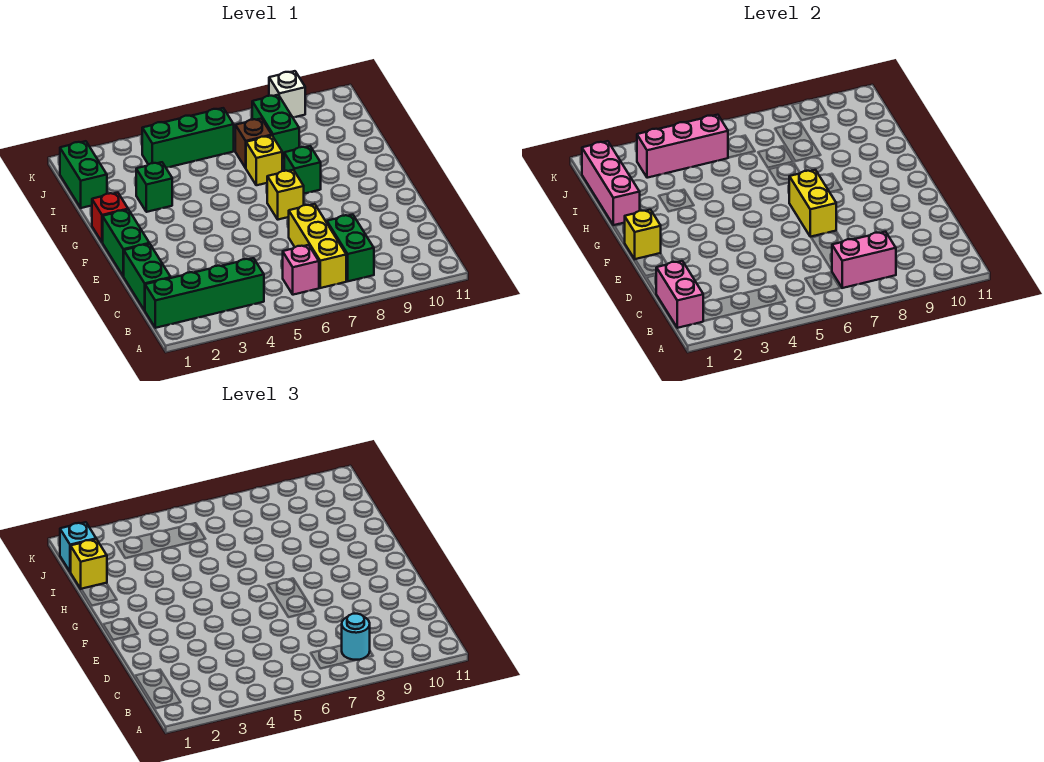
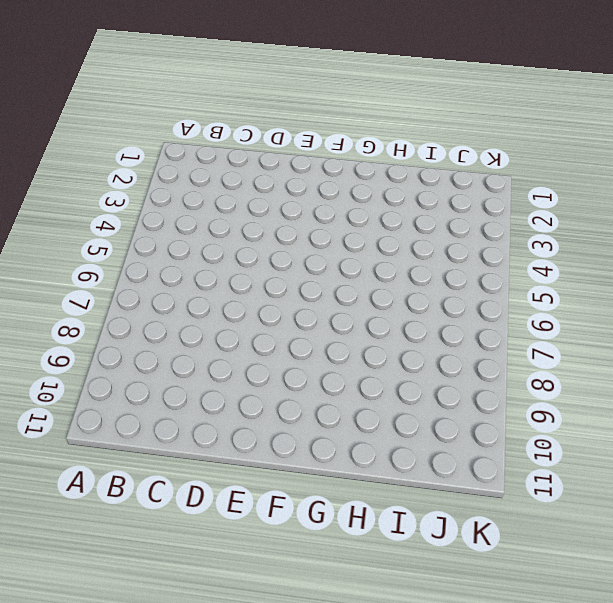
none -> green 1x4 brick [145,258,264,328]
none -> pink 1x1 brick [283,245,319,295]
none -> yellow 1x3 brick [289,204,346,288]

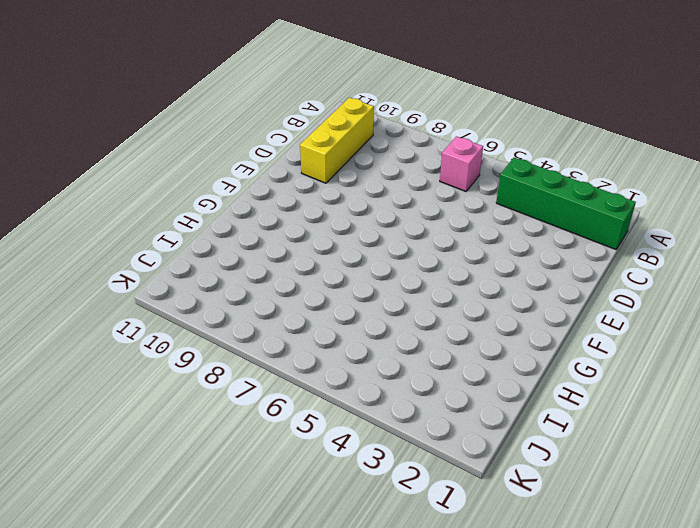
yellow 1x3 brick [300,98,374,183] -> yellow 1x3 brick moved to [289,204,346,288]
none -> green 1x2 brick [327,215,374,281]
none -> green 1x2 brick [123,244,171,310]
none -> green 1x2 brick [103,210,149,276]

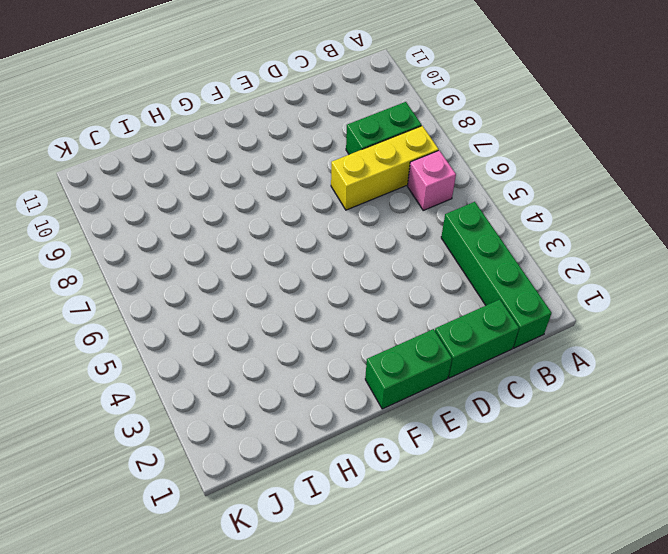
none -> yellow 1x1 brick [267,170,304,220]
none -> red 1x1 brick [92,193,128,242]
none -> green 1x1 brick [284,146,321,194]

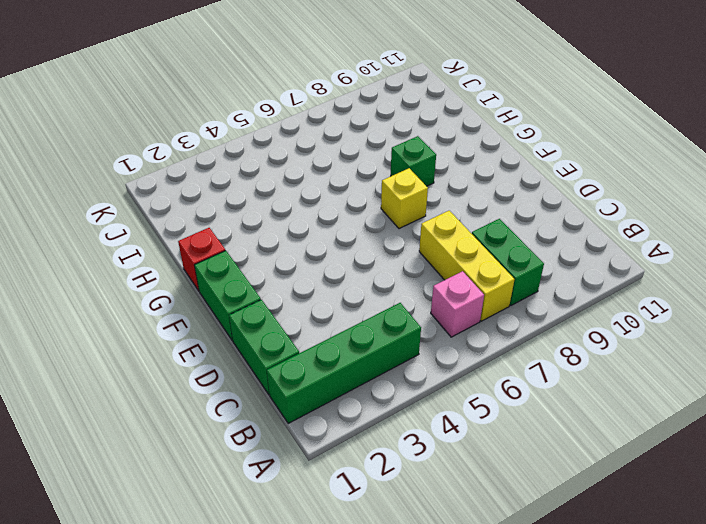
none -> green 1x1 brick [136,162,172,212]
none -> yellow 1x1 brick [246,136,282,185]
none -> green 1x2 brick [60,141,107,208]

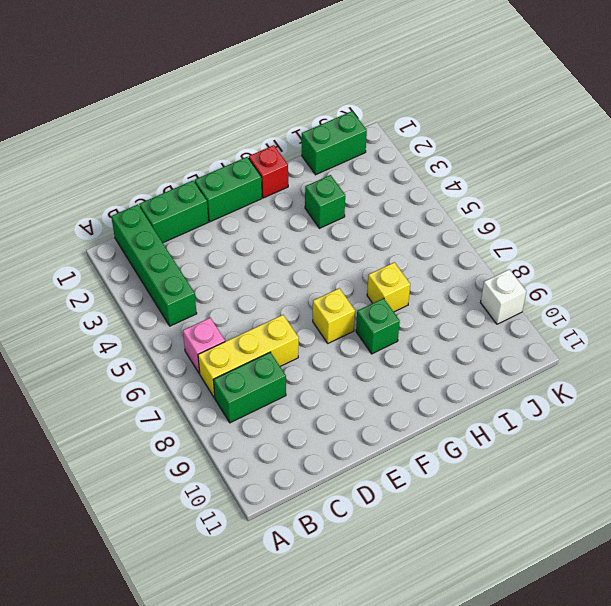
none -> brown 1x1 brick [235,119,272,168]
none -> green 1x2 brick [252,95,299,160]
none -> green 1x3 brick [142,108,234,168]

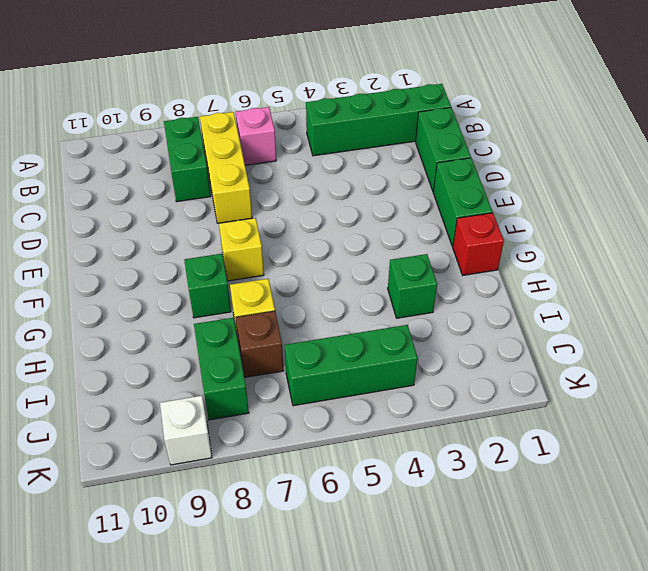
none -> green 1x2 brick [60,141,107,208]
none -> pink 1x2 brick [656,261,703,328]
none -> pink 1x2 brick [832,232,896,288]

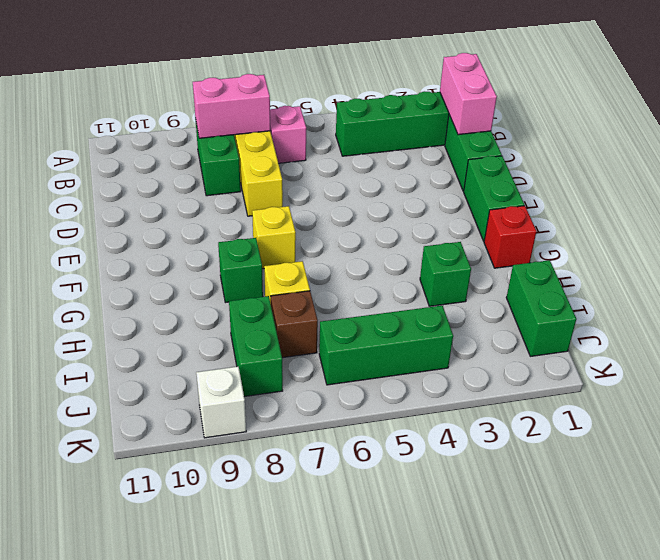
none -> yellow 1x2 brick [789,170,836,237]
none -> yellow 1x1 brick [625,210,661,259]
none -> pink 1x3 brick [582,141,640,225]

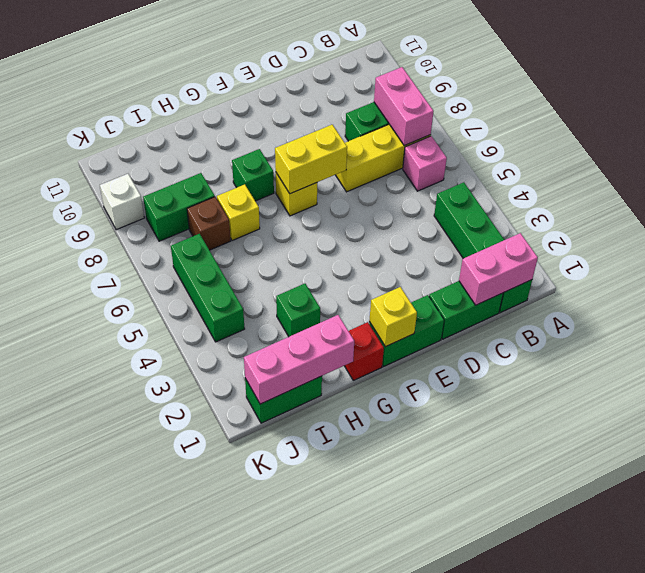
none -> pink 1x3 brick [637,115,728,178]
none -> cyan 1x1 round brick [342,614,370,660]
none -> yellow 1x1 brick [71,539,107,589]

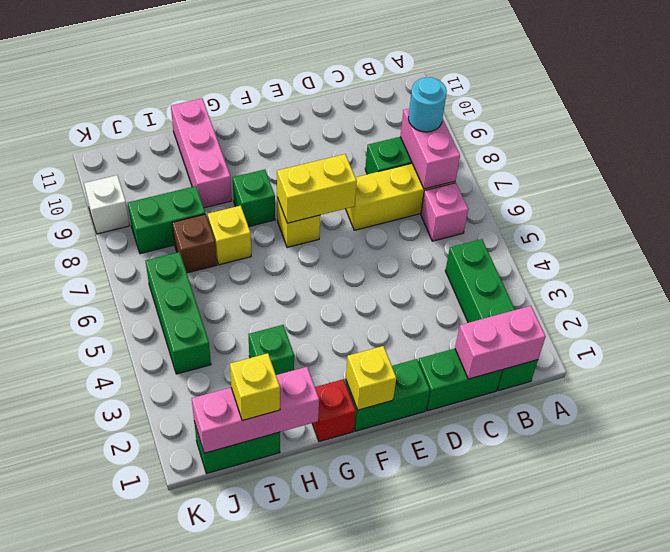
pink 1x3 brick [171,99,232,208] -> pink 1x3 brick moved to [637,115,728,178]
none -> cyan 1x1 brick [60,522,96,572]

